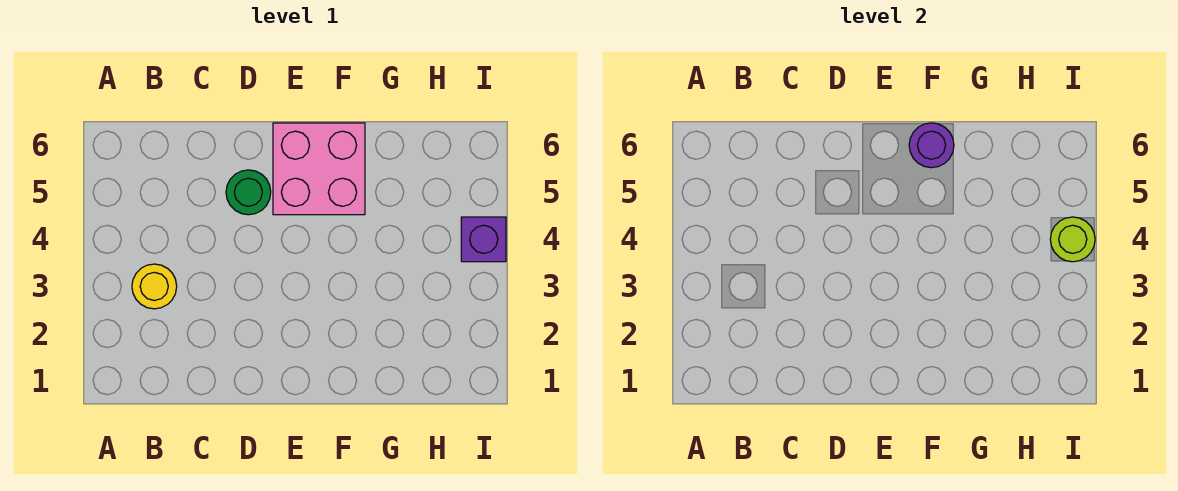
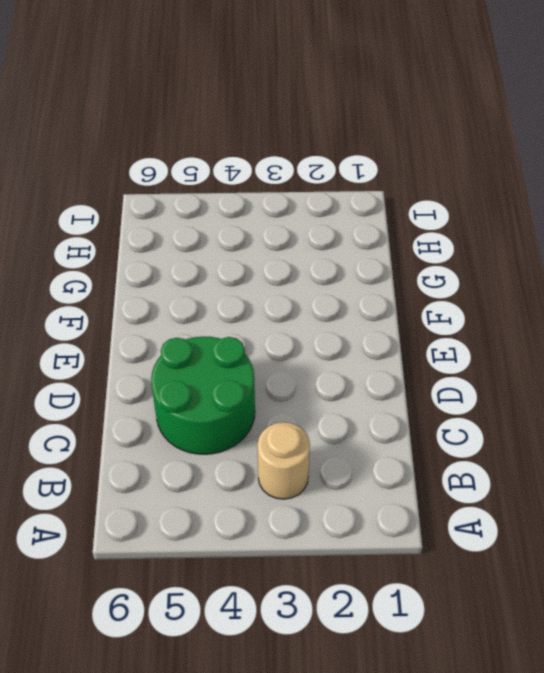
tan 1x1 round brick [258,422,310,499] -> yellow 1x1 round brick [132,264,177,309]
green 2x2 round brick [151,336,255,454] -> green 1x1 round brick [226,170,271,215]
none -> pink 2x2 brick [273,123,365,215]
none -> purple 1x1 brick [461,217,506,262]

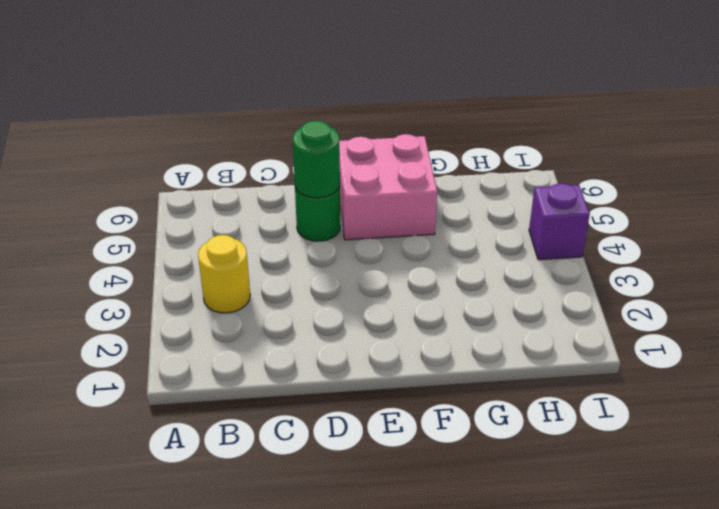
green 1x1 round brick [293,121,340,198] -> none
none -> purple 1x1 round brick [909,123,954,168]
none -> lime 1x1 round brick [1050,217,1095,262]

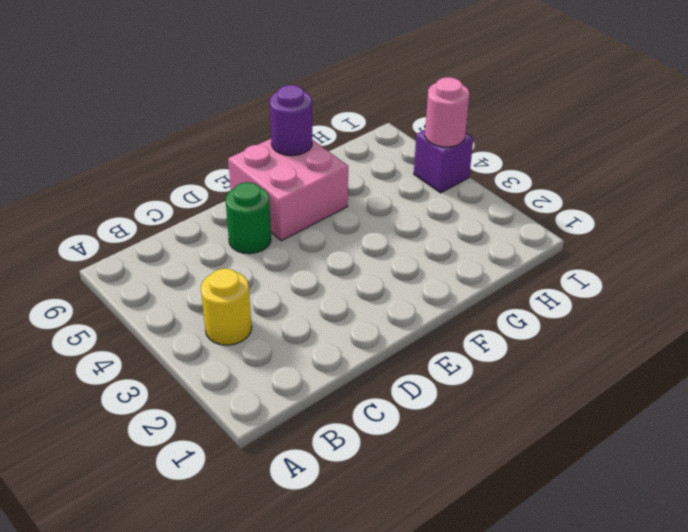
pink 1x1 round brick [425,77,469,147] -> lime 1x1 round brick [1050,217,1095,262]

